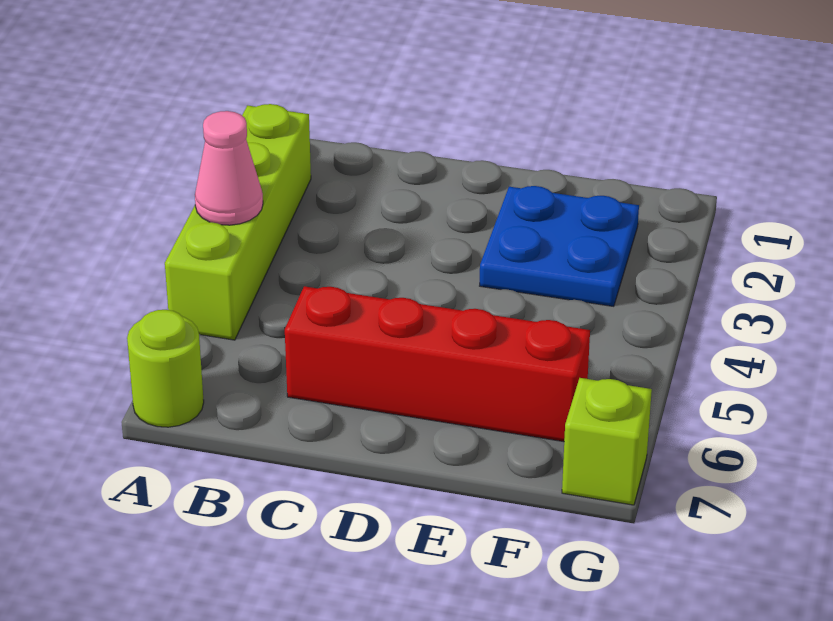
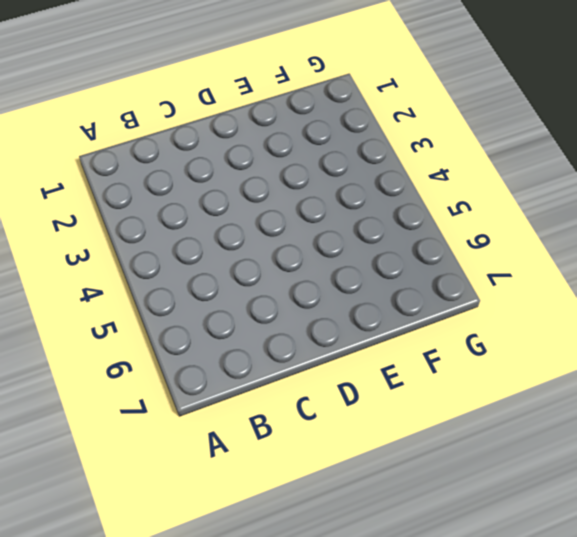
none -> lime 1x4 brick [165,104,311,340]
none -> lime 1x1 round brick [127,310,204,427]

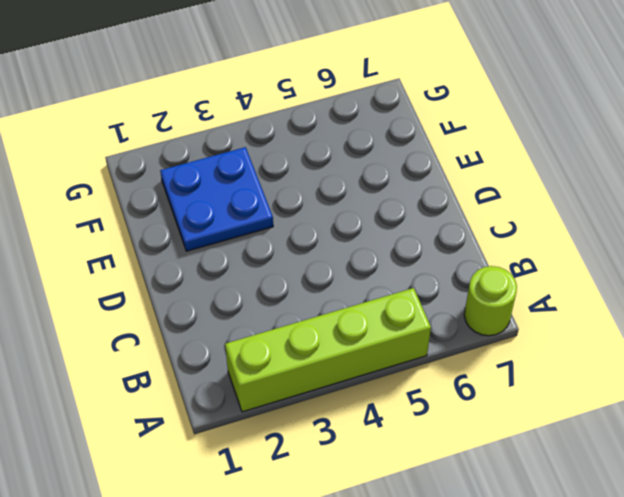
none -> red 1x4 brick [285,286,590,442]
none -> lime 1x1 brick [562,378,652,505]

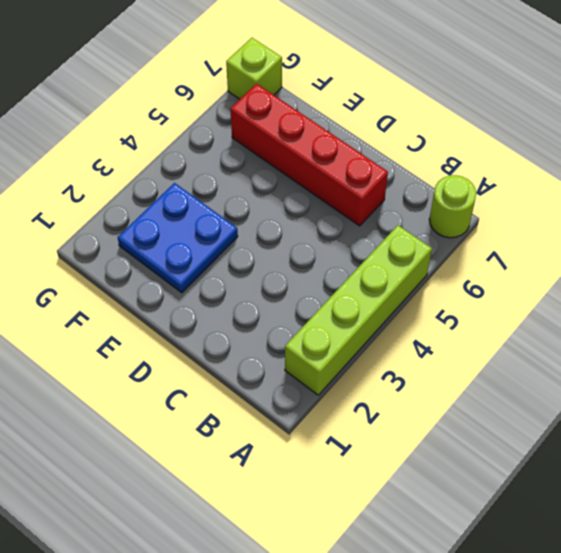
none -> pink 1x1 cone [195,111,263,225]

